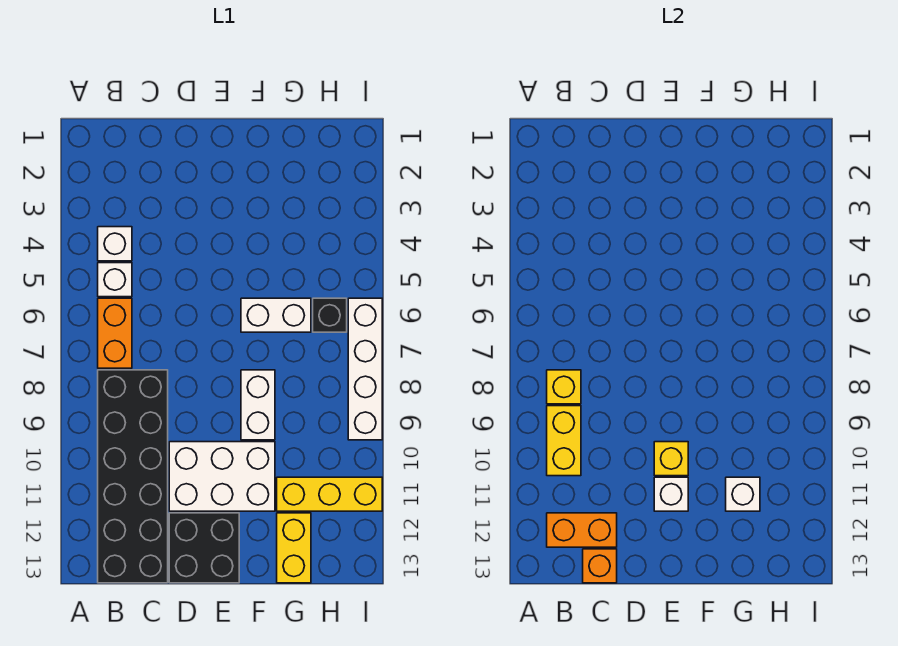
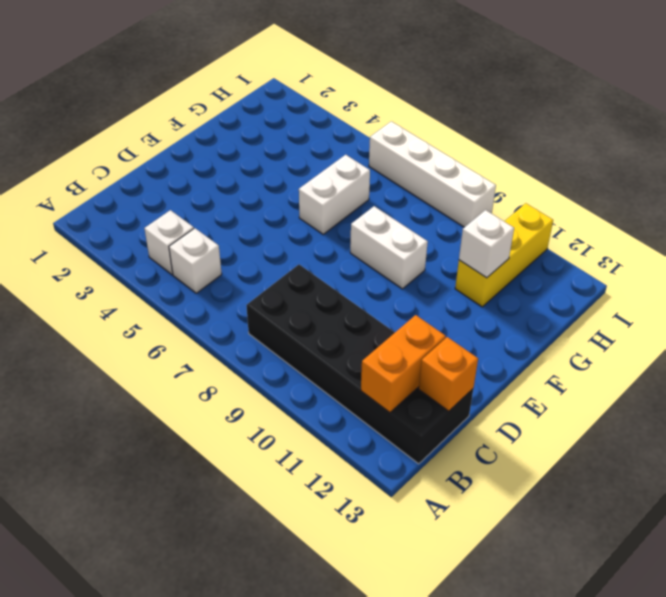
none -> orange 1x2 brick [98,298,132,368]
none -> white 2x3 brick [169,442,275,511]
none -> black 2x2 brick [169,513,239,583]

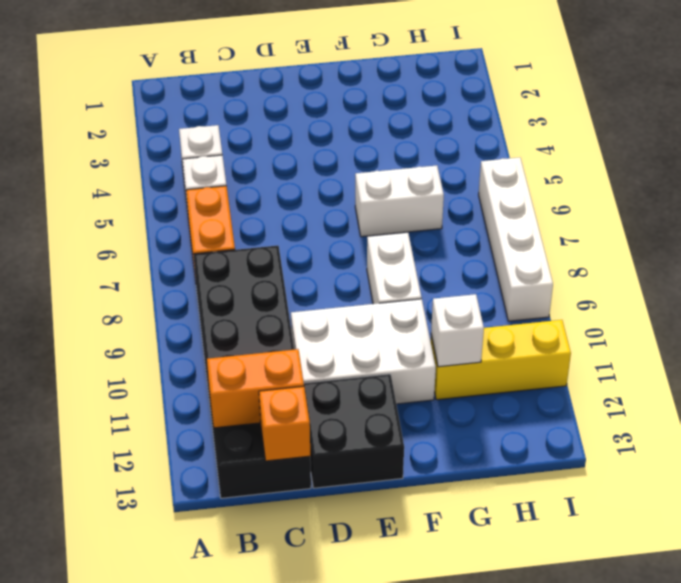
none -> yellow 1x2 brick [277,513,311,583]
none -> black 1x1 brick [313,298,347,332]
none -> yellow 1x1 brick [547,370,581,404]

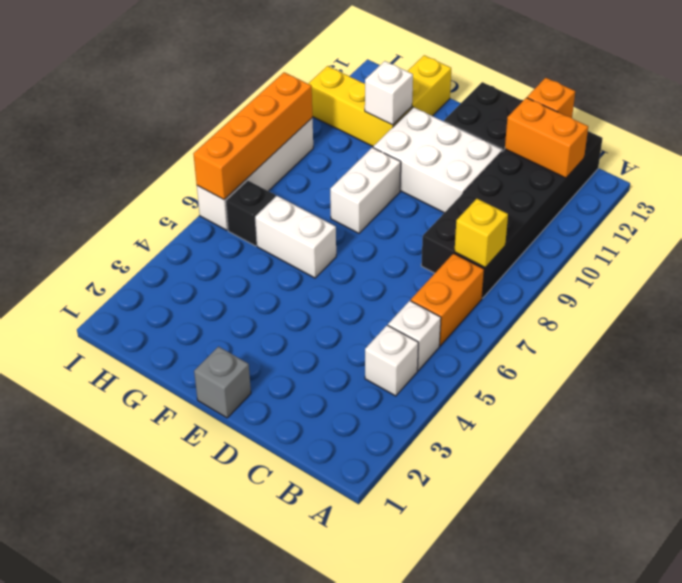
grey 1x1 brick [194,347,251,418] -> none
orange 1x4 brick [193,72,312,200] -> none
none -> yellow 1x2 brick [547,406,581,476]
none -> yellow 1x1 brick [654,442,688,476]
none -> white 1x1 brick [654,477,688,511]

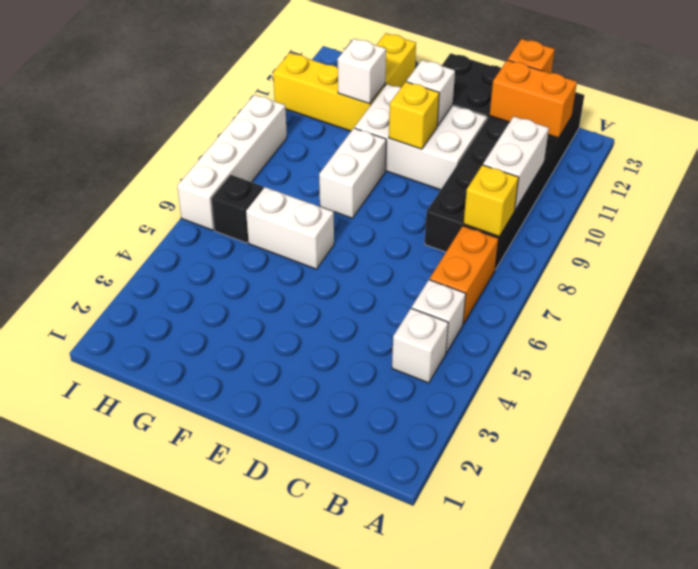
white 1x2 brick [483,117,549,210] -> yellow 1x2 brick [547,406,581,476]

